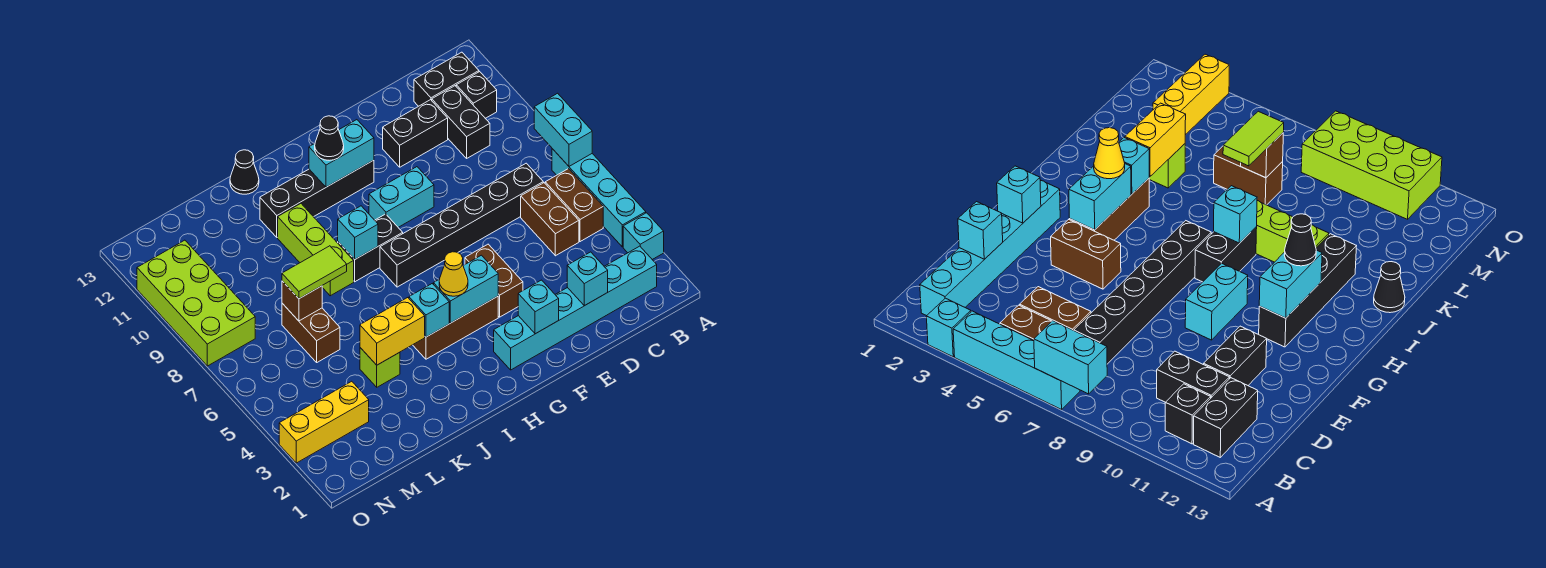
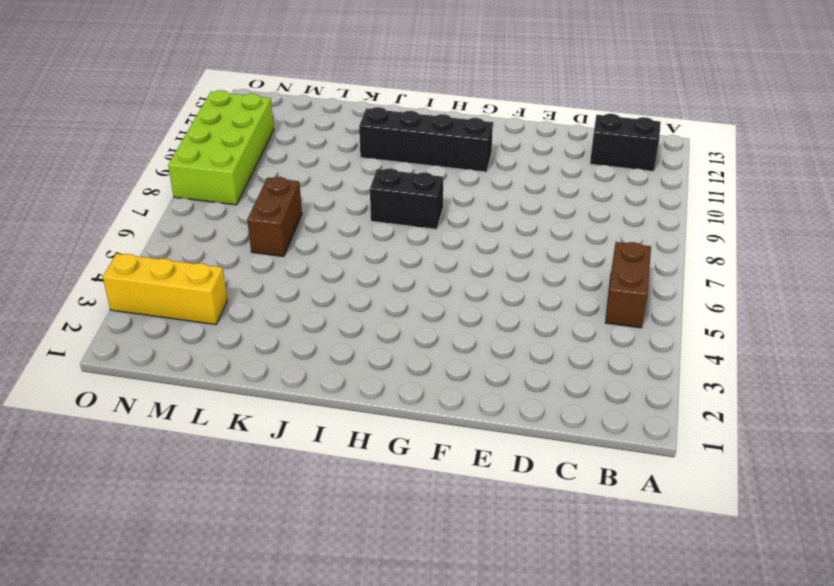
none -> cyan 1x1 brick [623,213,664,260]
none -> cyan 1x4 brick [552,149,646,247]
none -> cyan 1x6 brick [494,246,657,370]
none -> black 1x1 brick [456,72,497,118]

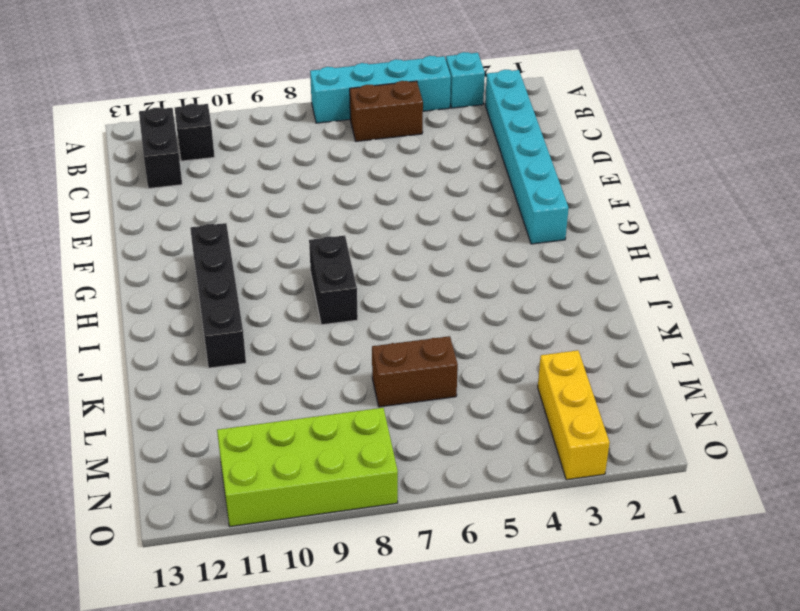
none -> brown 1x2 brick [521,183,579,256]
none -> black 1x6 brick [380,163,543,287]
none -> black 1x2 brick [432,86,490,158]
none -> black 1x2 brick [383,100,448,167]

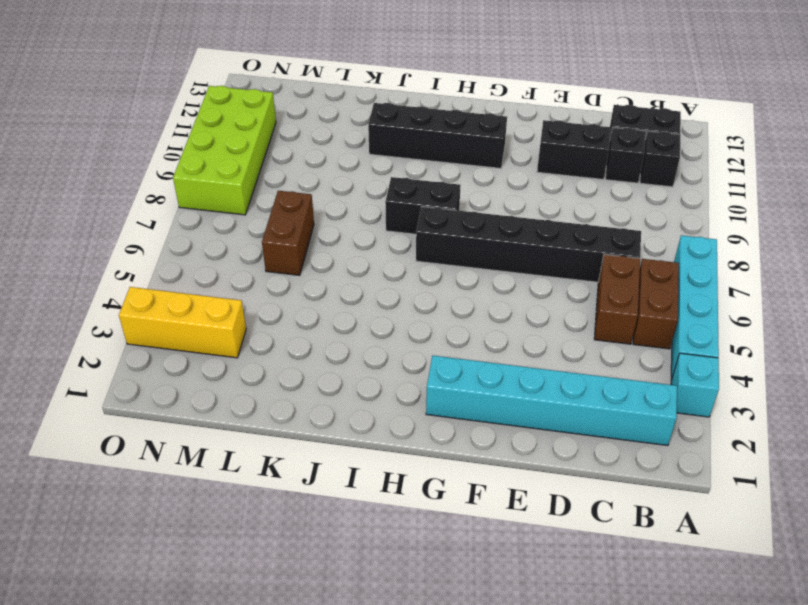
black 1x1 brick [606,127,645,183] -> black 1x2 brick [432,86,490,158]
none -> brown 1x2 brick [465,244,523,317]
none -> cyan 1x2 brick [369,167,434,227]
none -> brown 1x3 brick [413,296,498,359]
none -> lime 1x3 brick [278,204,354,296]

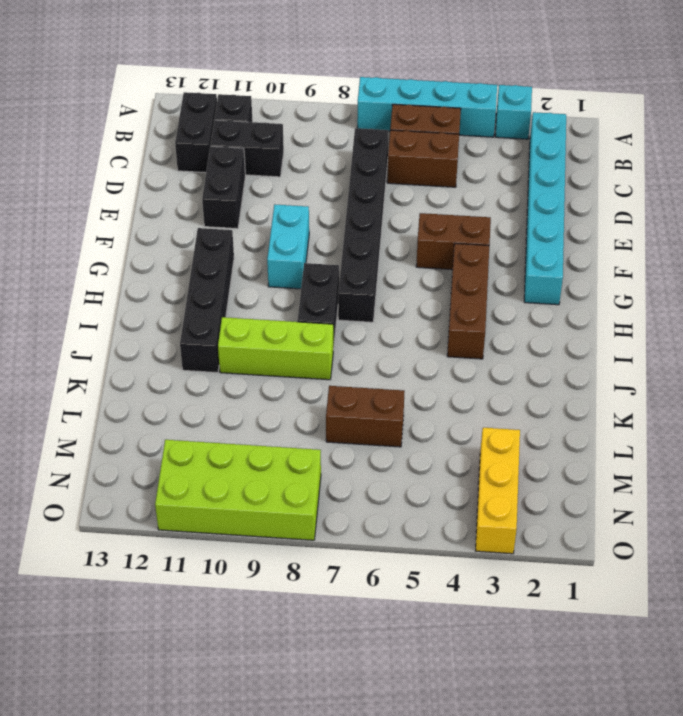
none -> black 1x1 cone [230,150,259,194]
none -> lime 1x1 brick [360,348,400,387]
none -> cyan 1x2 brick [534,93,592,166]
none -> cyan 1x1 brick [567,252,608,306]

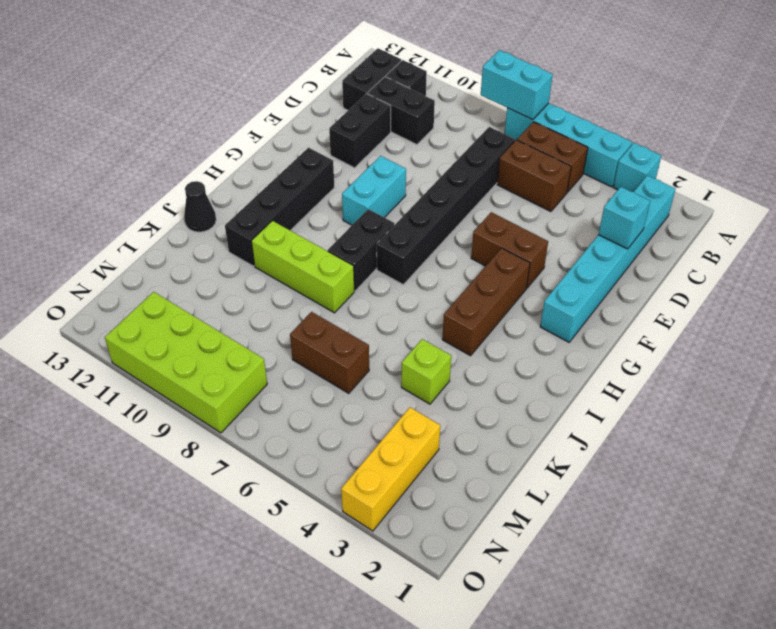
none -> cyan 1x1 brick [518,280,559,334]
none -> cyan 1x2 brick [434,255,498,323]
none -> cyan 1x2 brick [309,120,374,187]
none -> cyan 1x1 brick [409,284,449,337]

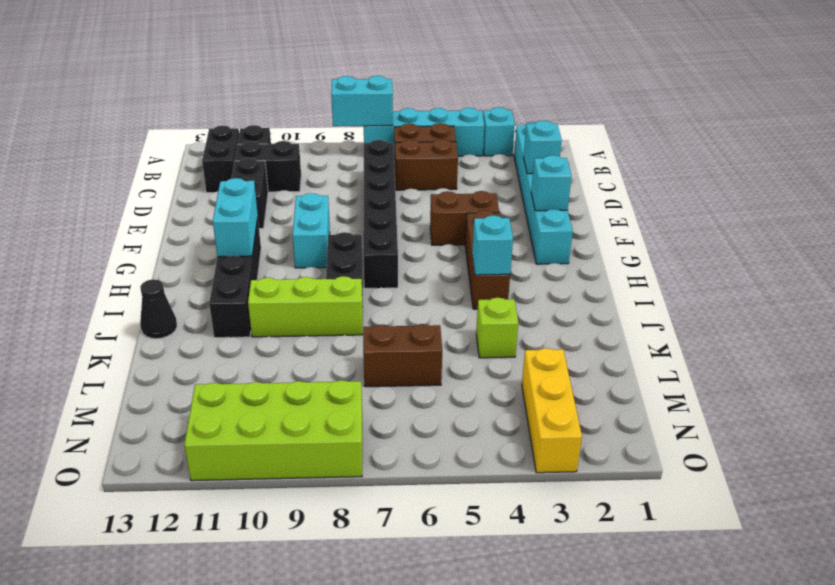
none -> cyan 1x2 brick [434,255,498,323]
none -> cyan 1x1 brick [338,206,378,259]
none -> yellow 1x2 brick [360,298,425,365]
none -> brown 1x1 brick [282,281,322,321]

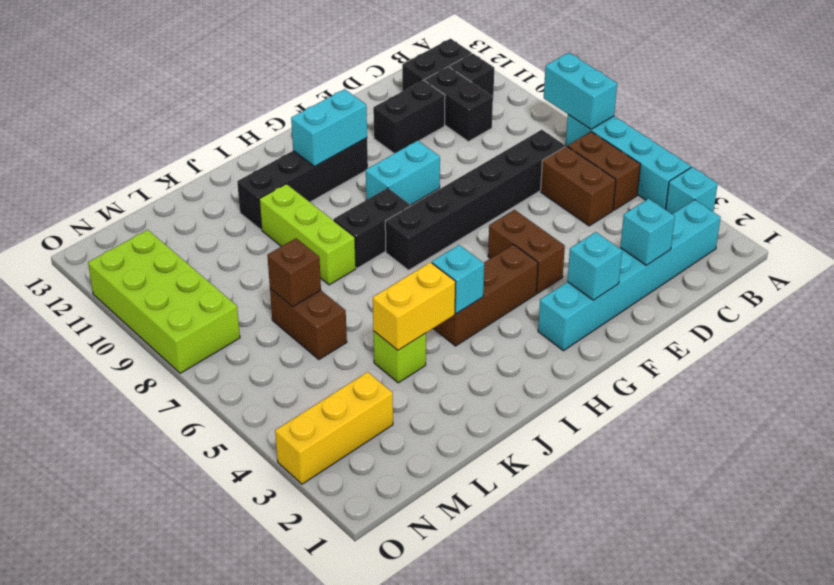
none -> black 1x1 cone [230,150,259,194]
none -> cyan 1x2 brick [434,255,498,323]
none -> cyan 1x1 brick [338,206,378,259]
none -> yellow 1x1 cone [439,252,468,296]

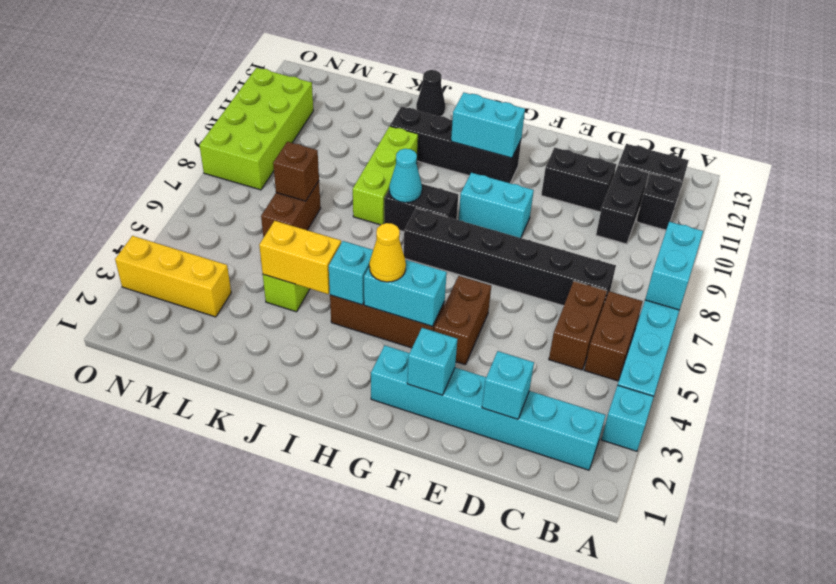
cyan 1x1 cone [389,149,422,203] -> cyan 1x1 brick [338,206,378,259]
none -> black 1x1 cone [315,116,344,160]
none -> lime 1x2 tile [282,246,347,299]

